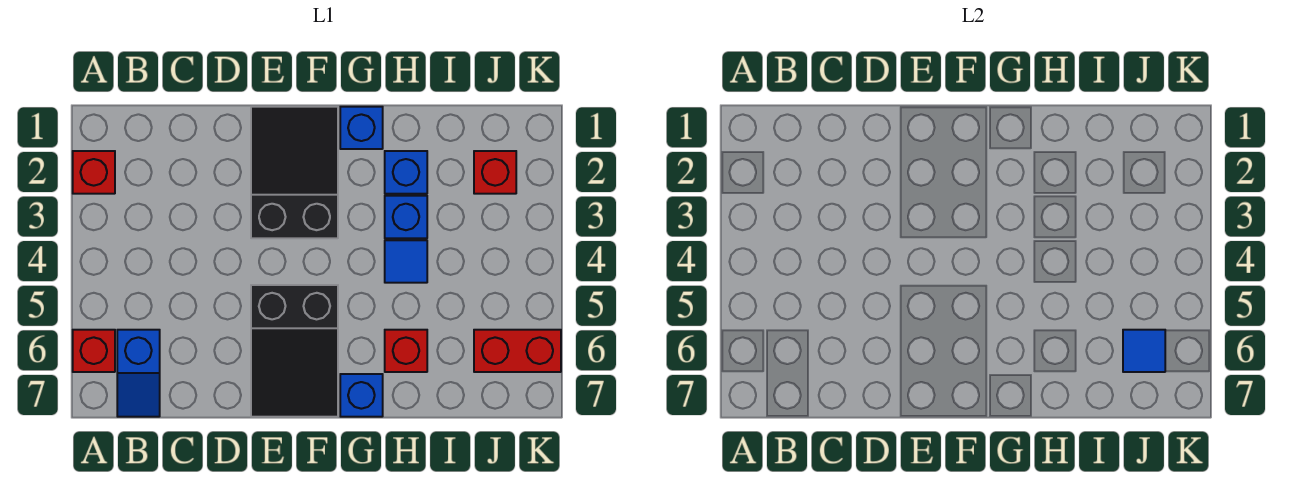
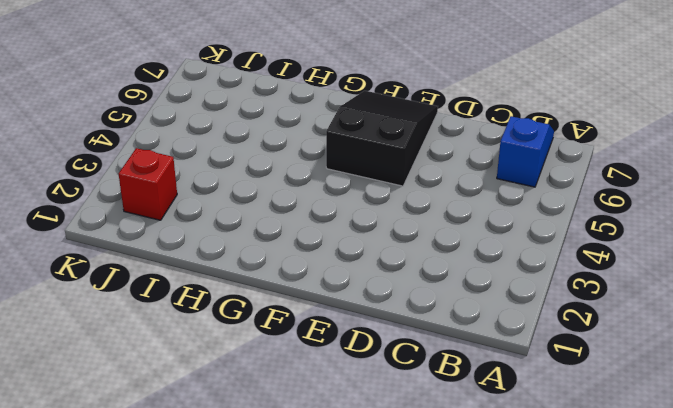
none -> red 1x1 brick [73,151,115,194]
none -> red 1x1 brick [73,330,115,372]
none -> black 2x3 slope [251,107,338,238]

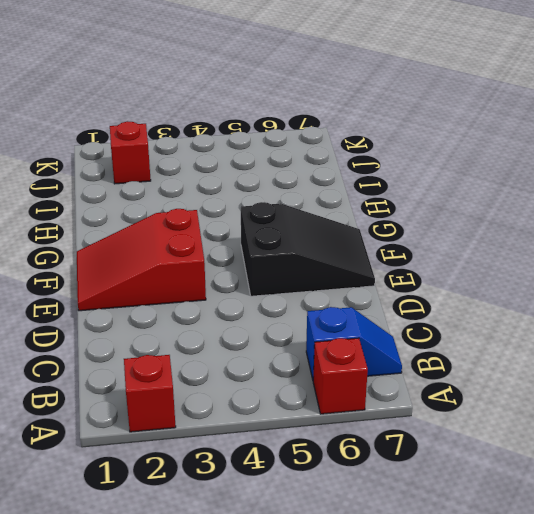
red 2x3 slope [77,209,206,311] -> black 2x3 slope [251,107,338,238]
none -> blue 1x1 brick [340,107,383,149]
none -> blue 1x1 brick [340,374,383,417]
none -> blue 1x1 brick [385,151,427,194]

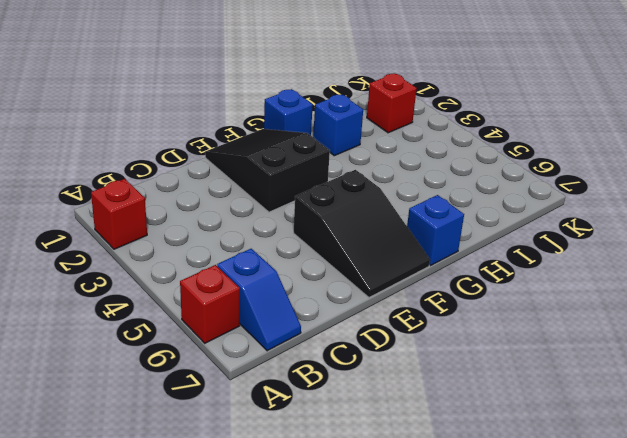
none -> blue 1x1 brick [385,196,427,238]
none -> blue 1x1 tile [385,240,427,283]
none -> red 1x1 brick [385,330,427,372]

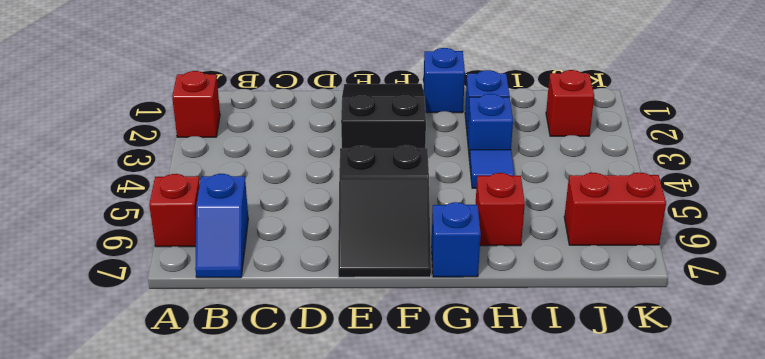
none -> blue 1x1 tile [1123,330,1165,372]

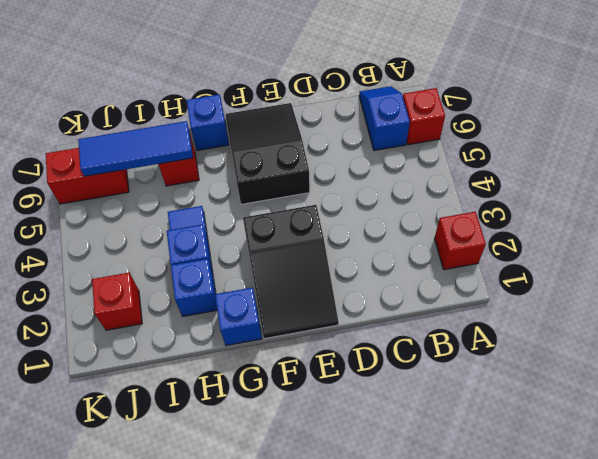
blue 1x3 tile [78,121,193,176] -> blue 1x1 tile [1123,330,1165,372]

